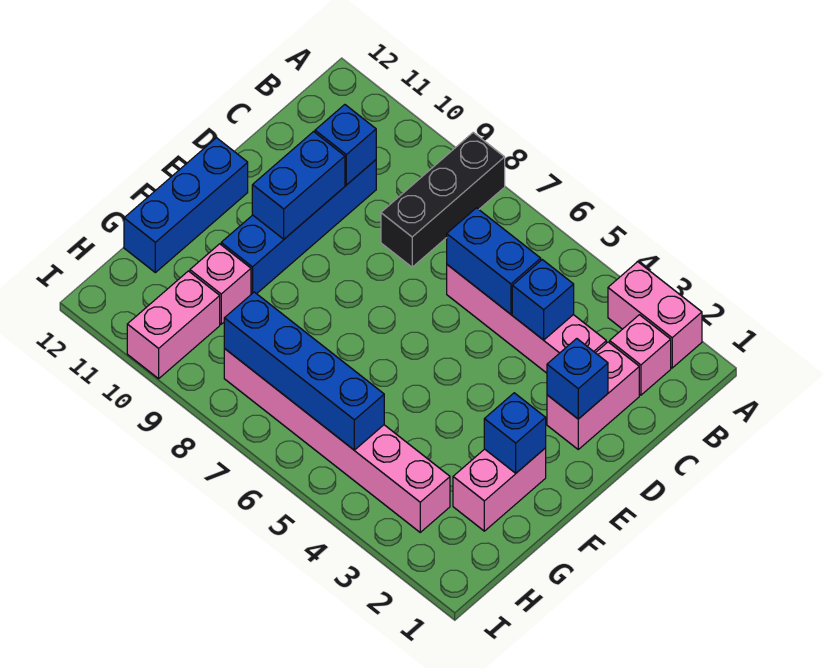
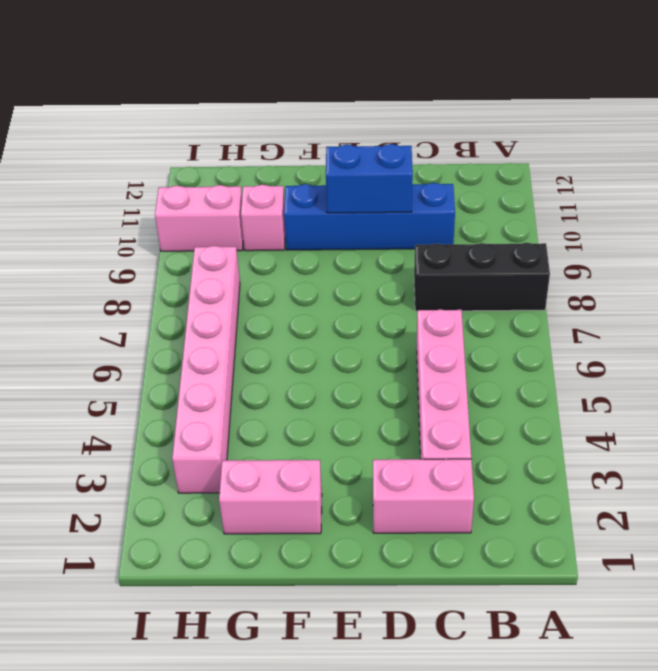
none -> pink 1x2 brick [608,262,702,368]
none -> pink 1x1 brick [610,315,671,395]
none -> blue 1x3 brick [124,138,248,273]

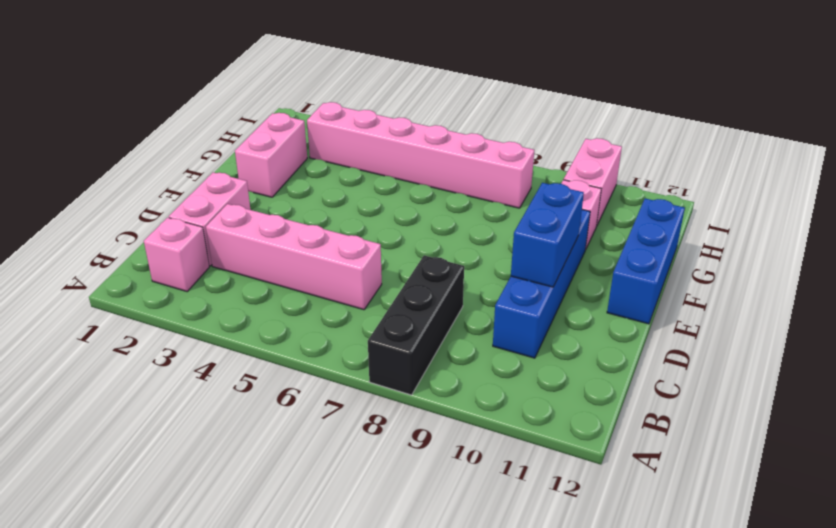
none -> pink 1x2 brick [608,262,702,368]
none -> blue 1x1 brick [512,260,574,340]
none -> blue 1x2 brick [447,208,541,314]

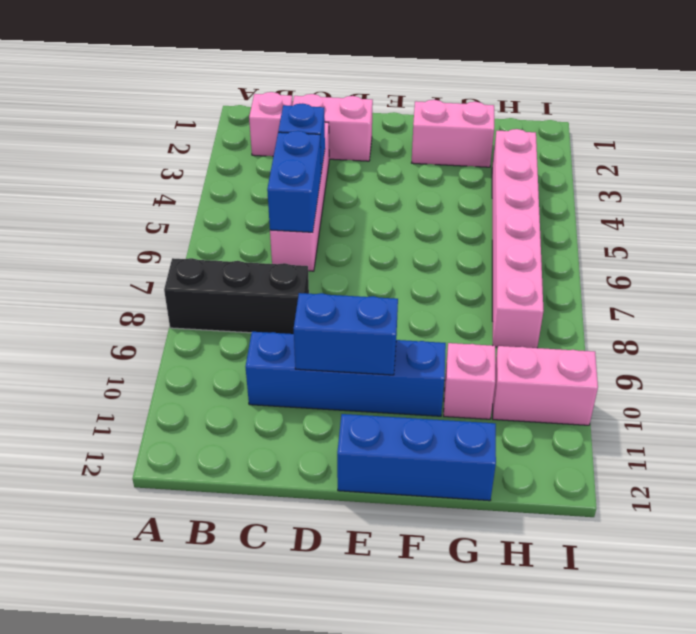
none -> pink 1x2 brick [608,262,702,368]
none -> blue 1x1 brick [315,105,376,185]
none -> blue 1x1 brick [547,339,608,419]

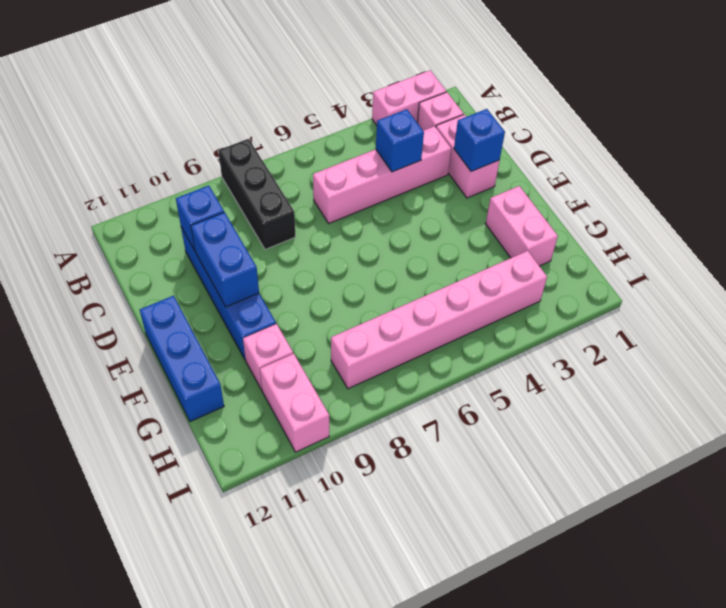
none -> blue 1x2 brick [447,208,541,314]
none -> blue 1x1 brick [484,393,546,473]
none -> blue 1x4 brick [224,292,384,450]

